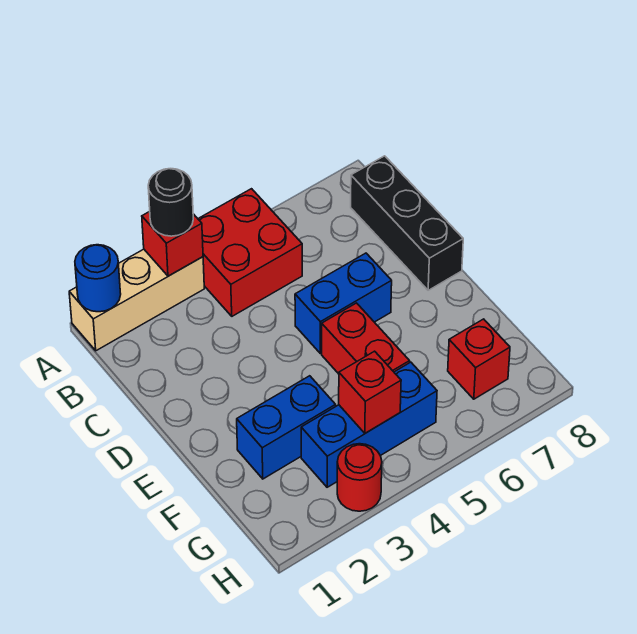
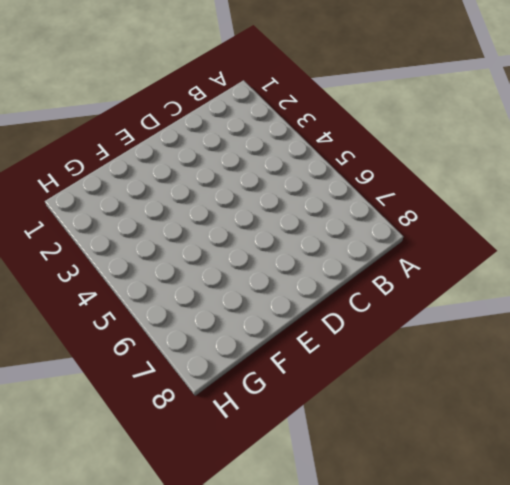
none -> tan 1x3 brick [69,249,204,351]
none -> red 2x2 brick [198,189,302,316]
none -> black 1x3 brick [351,156,463,290]

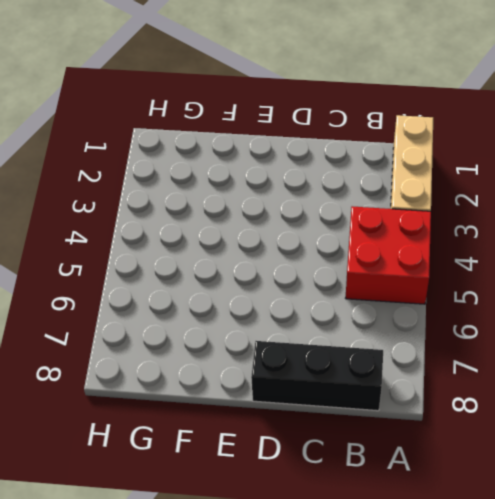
none -> blue 1x2 brick [295,253,392,354]
none -> red 1x2 brick [322,303,410,374]
none -> blue 1x2 brick [237,376,336,479]

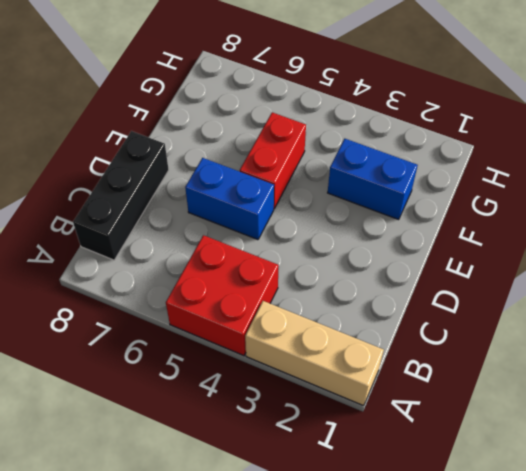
none -> blue 1x3 brick [301,362,437,487]
none -> red 1x1 brick [448,319,510,399]
none -> red 1x1 round brick [337,444,382,511]

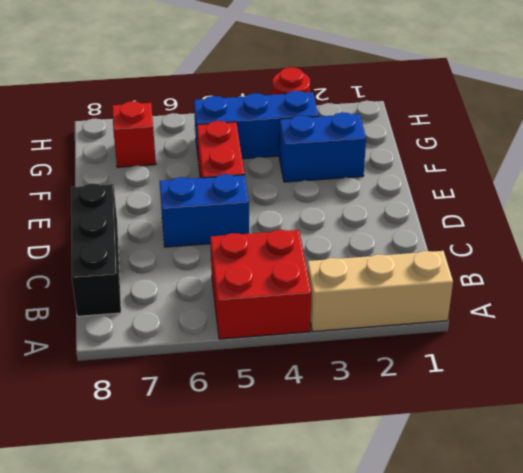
none -> blue 1x1 round brick [75,245,121,312]
none -> red 1x1 brick [142,212,203,276]
none -> red 1x1 brick [339,351,401,433]

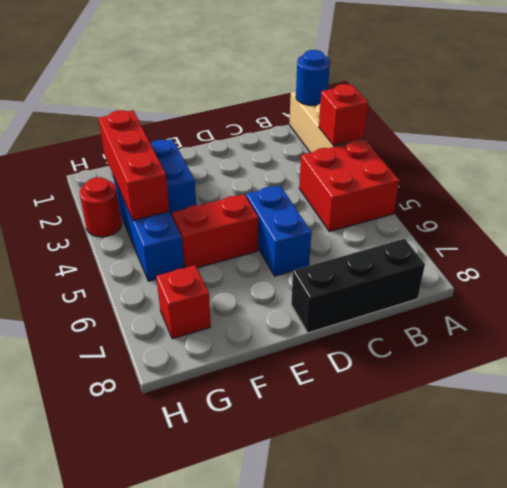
red 1x3 brick [98,110,169,220] -> red 1x1 brick [339,351,401,433]
none -> black 1x1 round brick [148,169,193,236]

